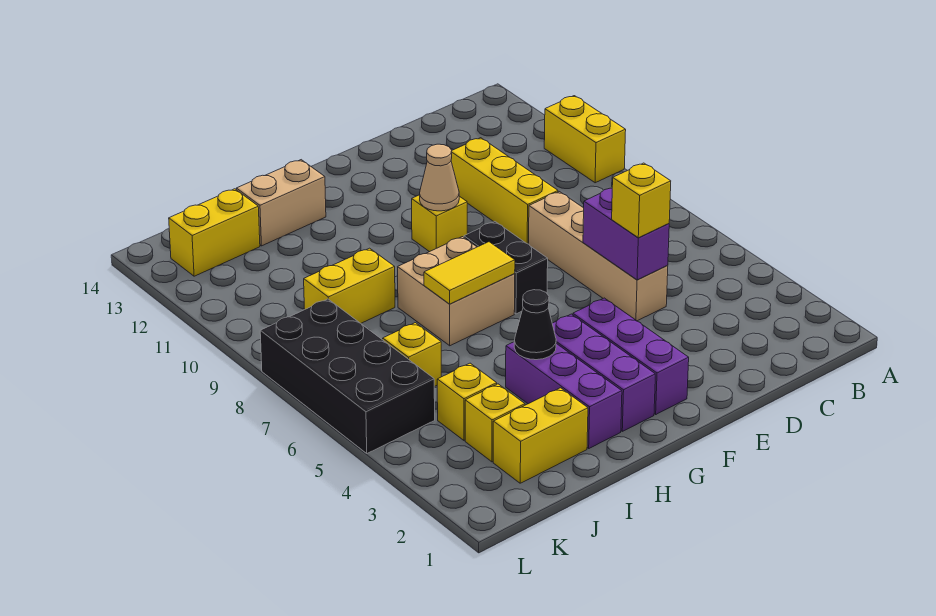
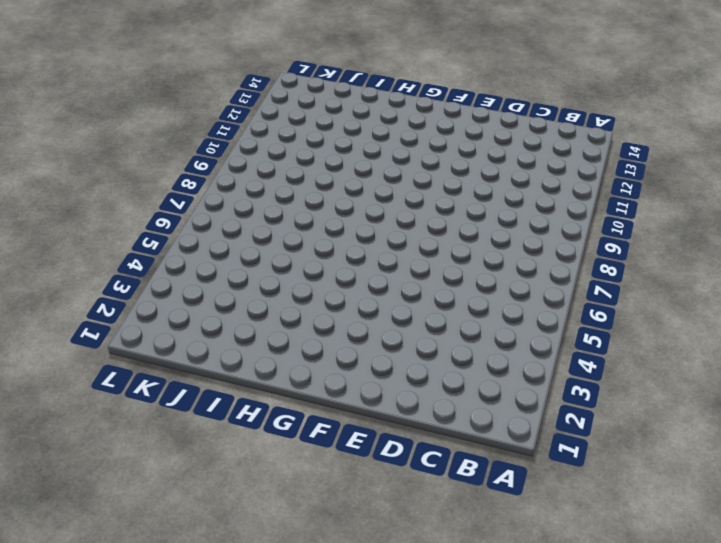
none -> yellow 1x2 brick [544,96,626,183]
none -> tan 1x4 brick [529,192,668,321]
none -> yellow 1x3 brick [451,138,558,244]

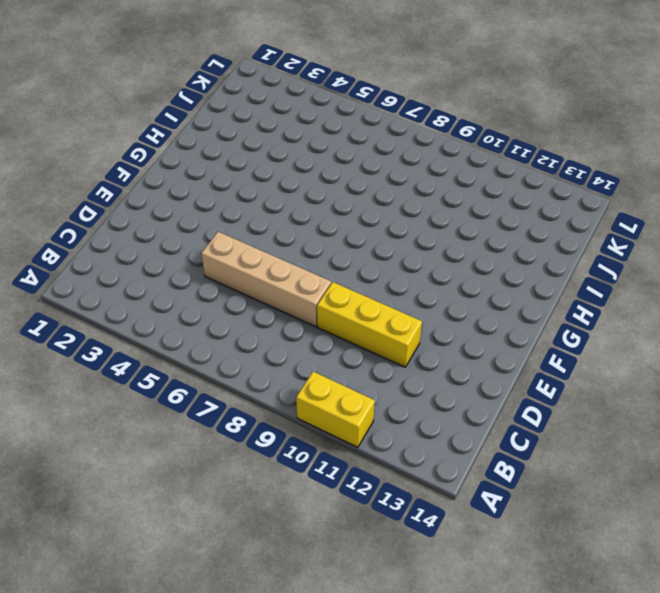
none -> purple 1x3 brick [573,298,689,414]
none -> black 1x2 brick [464,222,548,314]
none -> yellow 1x1 brick [412,195,467,252]

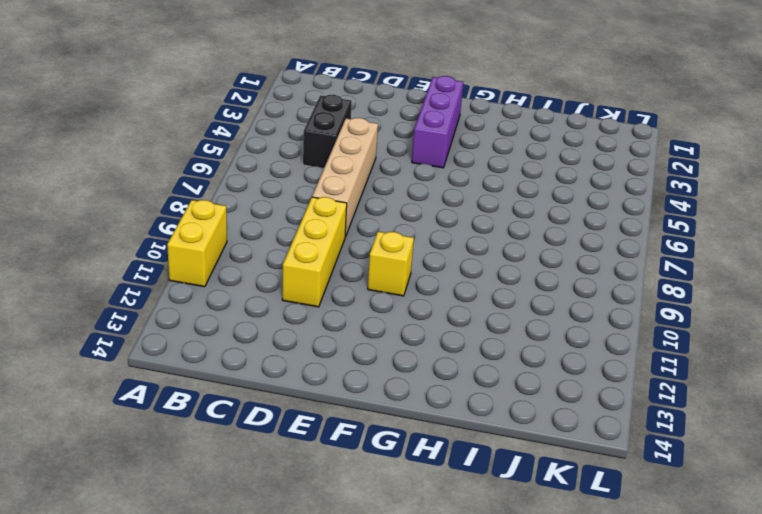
black 1x2 brick [303,95,352,168] -> black 1x2 brick moved to [464,222,548,314]
none -> purple 1x3 brick [552,314,655,431]
none -> tan 2x2 brick [398,237,515,346]
none -> purple 1x3 brick [506,342,622,448]

